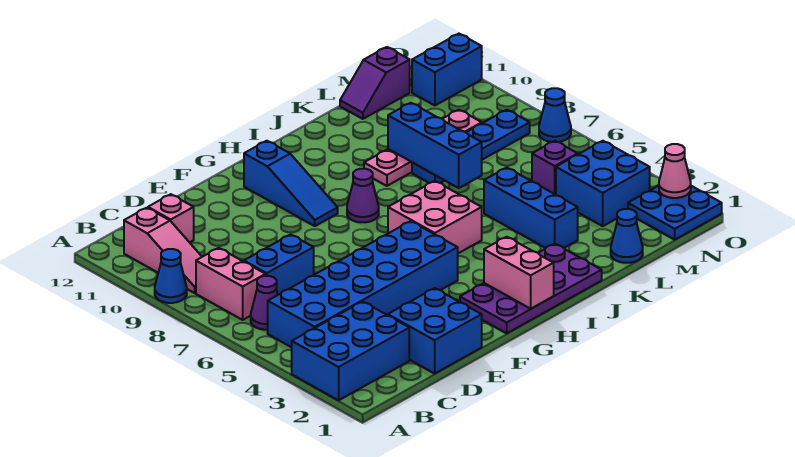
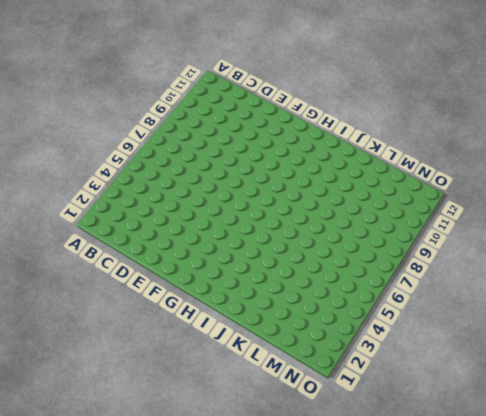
none -> blue 2x3 brick [292,301,409,400]
none -> blue 1x1 cone [155,249,187,303]
none -> blue 2x6 brick [268,221,458,347]

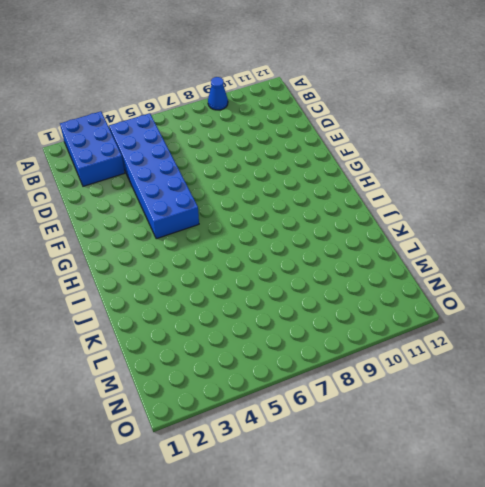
none -> purple 1x1 cone [251,276,278,330]
none -> pink 1x2 brick [196,248,266,320]
none -> pink 1x3 slope [124,208,202,293]

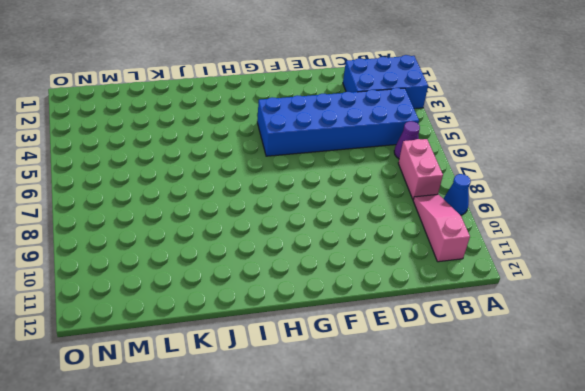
none -> blue 1x2 brick [244,235,314,295]
none -> pink 1x1 brick [148,194,194,242]
none -> blue 2x2 brick [388,288,482,374]

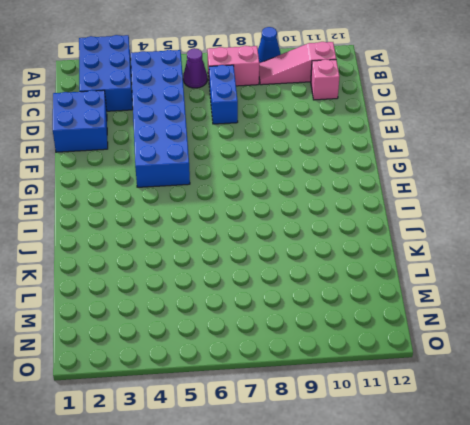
none -> purple 2x4 plate [460,244,602,333]
none -> blue 1x3 slope [244,141,338,226]
none -> pink 2x2 brick [388,181,482,253]

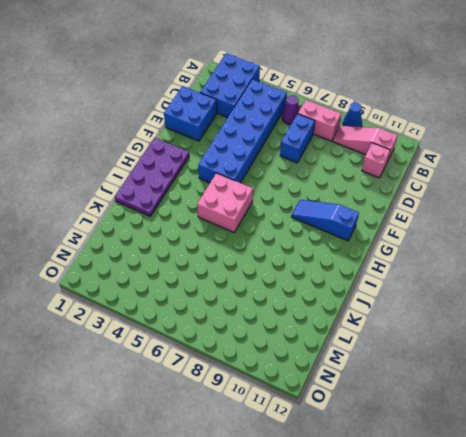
none -> purple 1x1 cone [347,169,379,222]
none -> pink 1x4 plate [364,110,482,186]
none -> blue 1x3 brick [484,168,578,248]

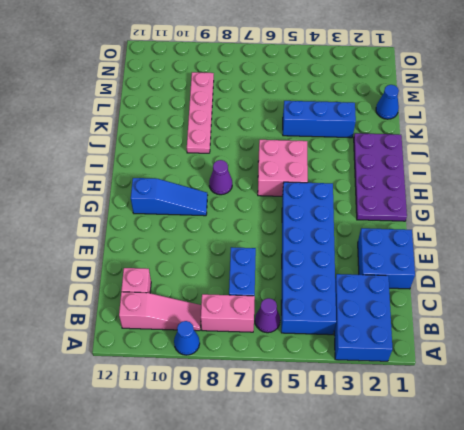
none -> blue 1x4 plate [412,110,530,183]
none -> purple 1x2 slope [340,47,410,119]
none -> blue 2x2 brick [556,141,650,226]

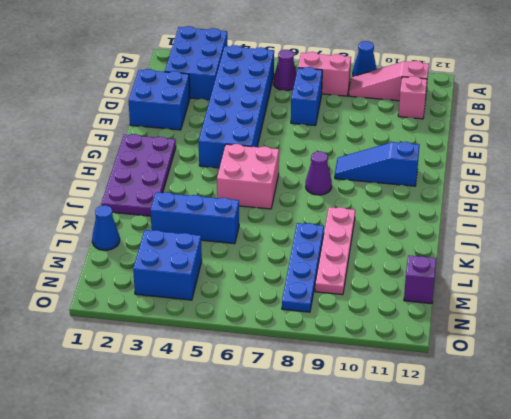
none -> purple 1x1 brick [532,141,578,195]
none -> blue 2x2 plate [628,186,722,240]
none -> blue 1x2 brick [412,34,482,106]

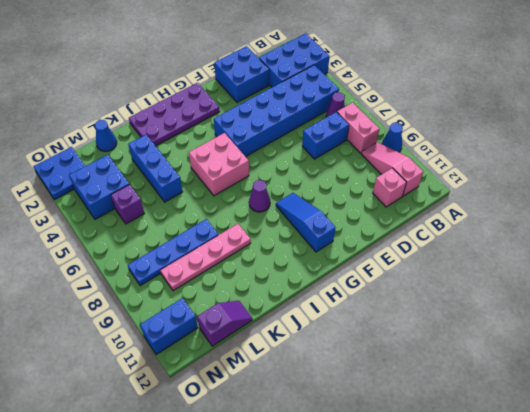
none -> blue 1x1 cone [539,88,571,142]
none -> pink 1x2 brick [484,237,554,309]
none -> blue 1x3 brick [388,103,482,188]

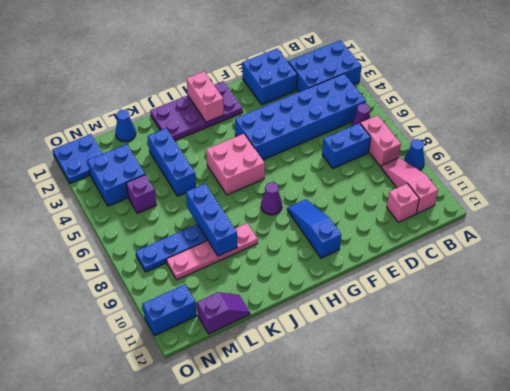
none -> blue 1x1 cone [539,88,571,142]
none -> pink 1x1 cone [659,144,691,198]

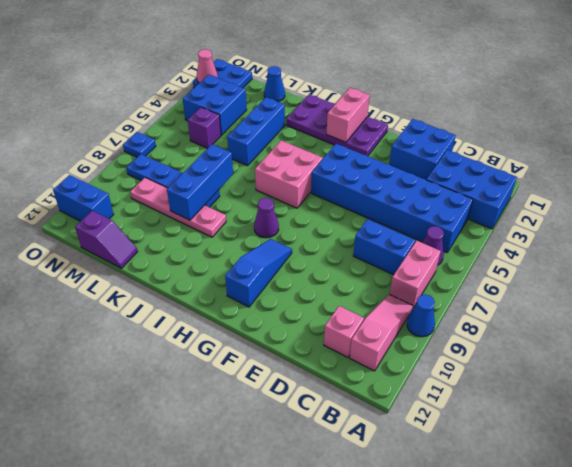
blue 1x1 plate [123,132,156,157] -> blue 1x1 cone [539,88,571,142]

